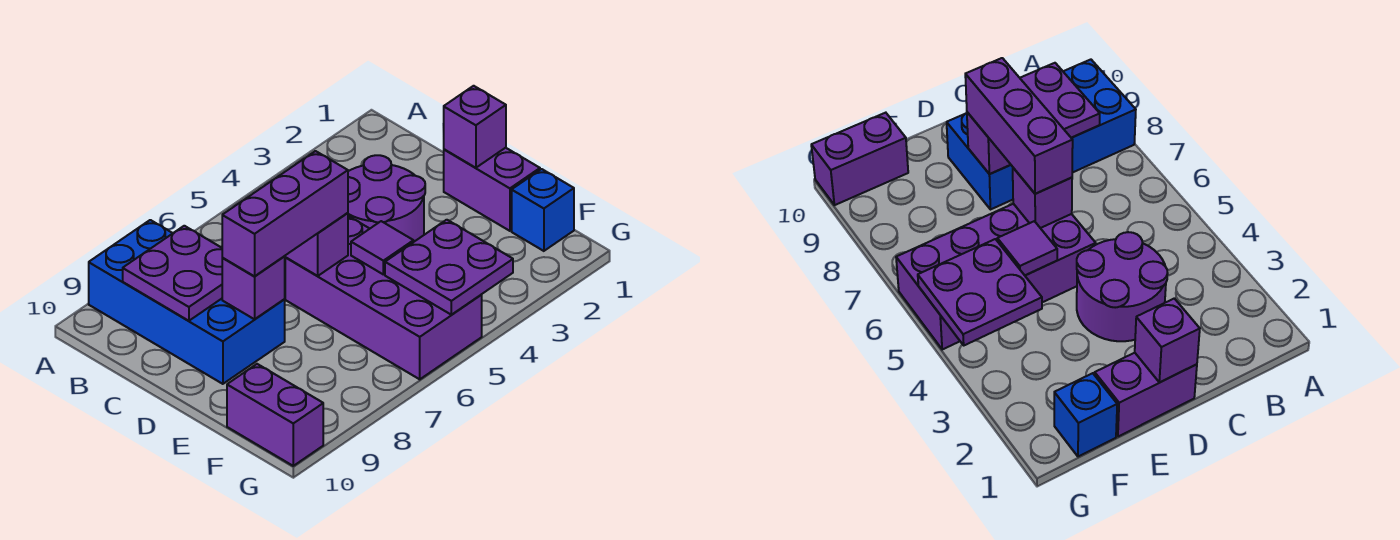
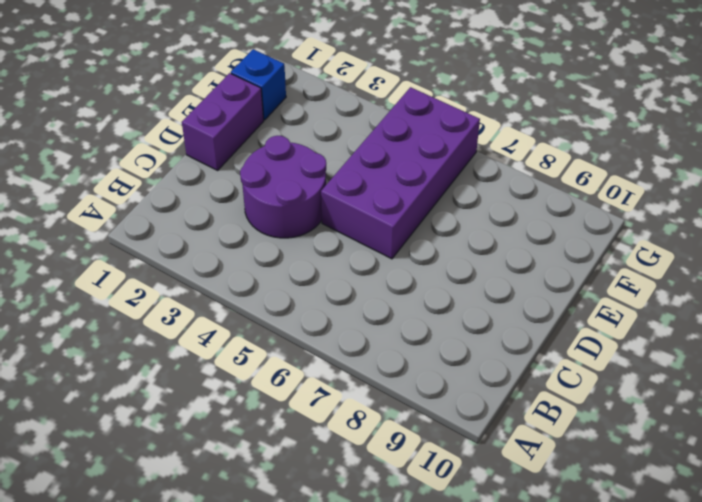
none -> blue 2x4 brick [89,220,285,384]
none -> purple 1x2 brick [227,364,323,466]
none -> purple 2x2 plate [123,226,222,321]

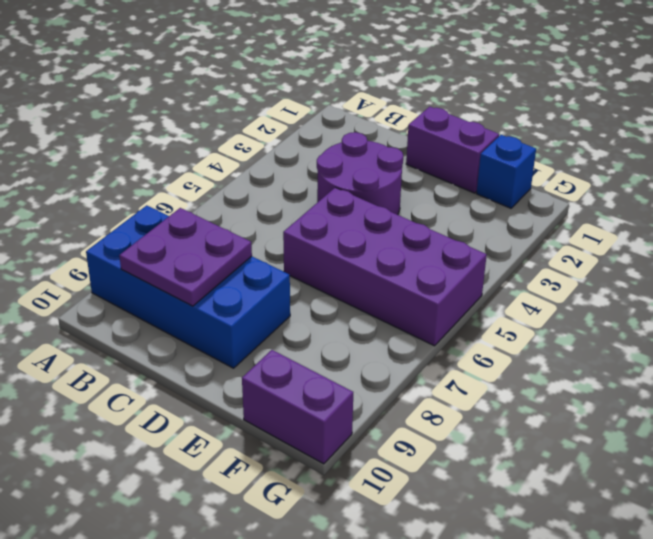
none -> purple 1x1 brick [444,86,506,168]
none -> purple 1x1 brick [285,213,348,276]
none -> purple 1x1 brick [222,257,285,319]

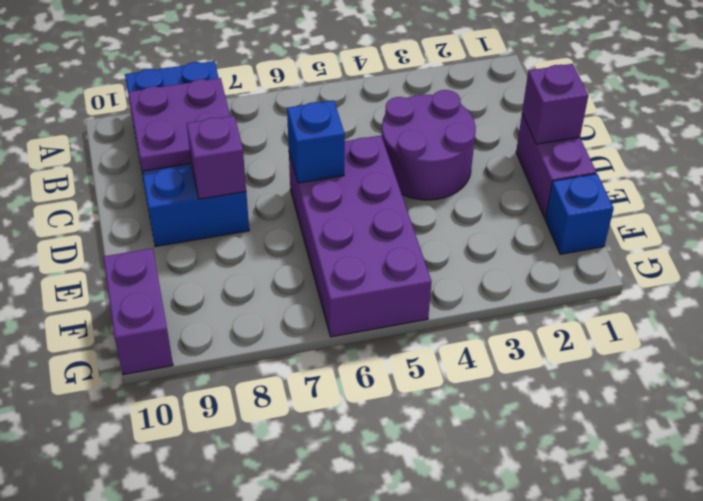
blue 1x1 brick [287,100,345,183] -> purple 1x1 brick [285,213,348,276]
none -> purple 1x1 tile [351,221,414,274]
none -> purple 2x2 plate [385,220,513,315]
none -> purple 1x3 brick [222,151,348,277]

